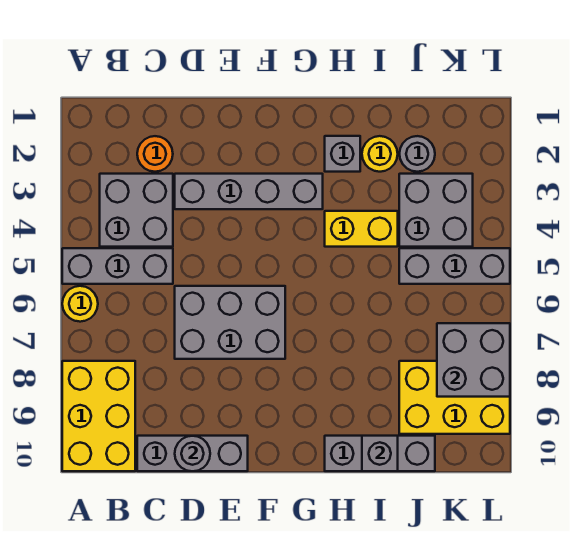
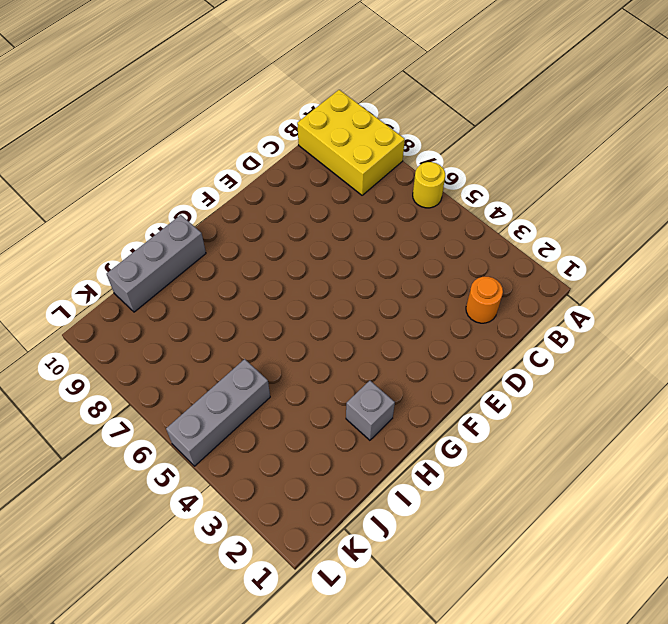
none -> grey 1x3 brick [62,248,173,284]
none -> grey 2x2 brick [100,174,173,247]
none -> grey 1x3 brick [137,436,248,471]

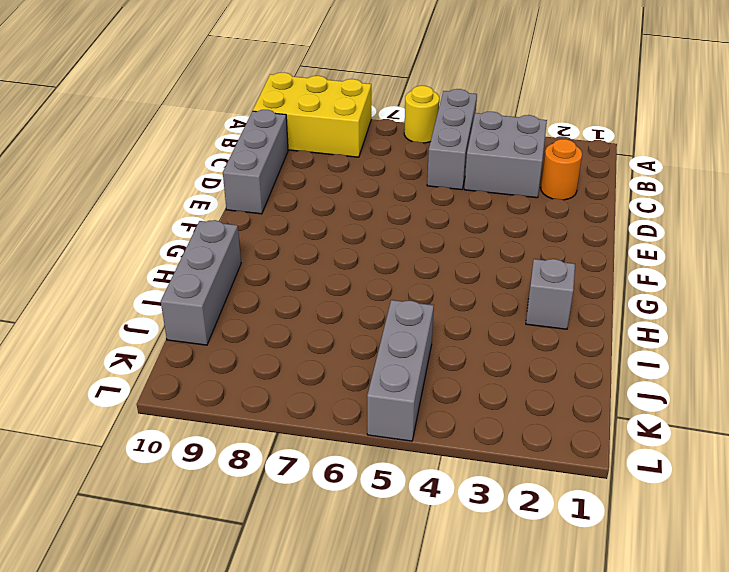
none -> grey 1x4 brick [175,174,323,209]
none -> grey 2x3 brick [175,286,285,359]
none -> yellow 1x2 brick [325,211,398,247]

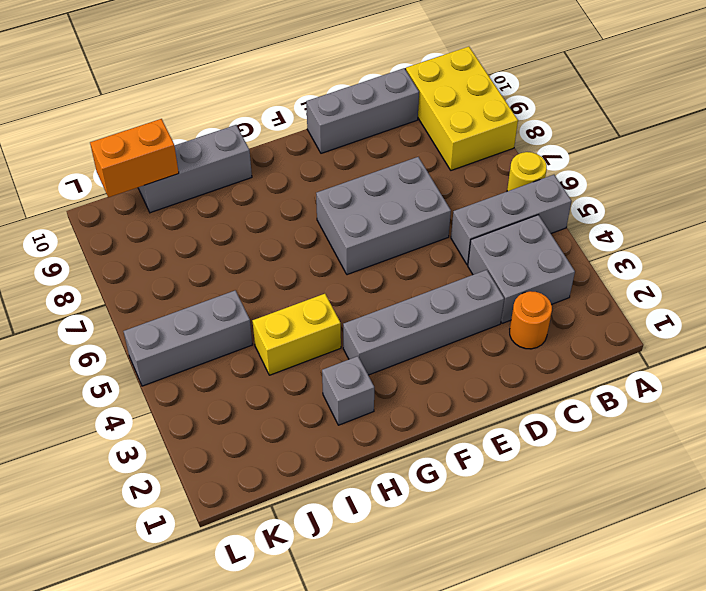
orange 1x2 brick [90,119,179,197] -> none
none -> yellow 1x1 round brick [362,136,398,172]
none -> grey 1x1 round brick [400,136,435,172]
none -> grey 2x2 brick [399,174,473,247]

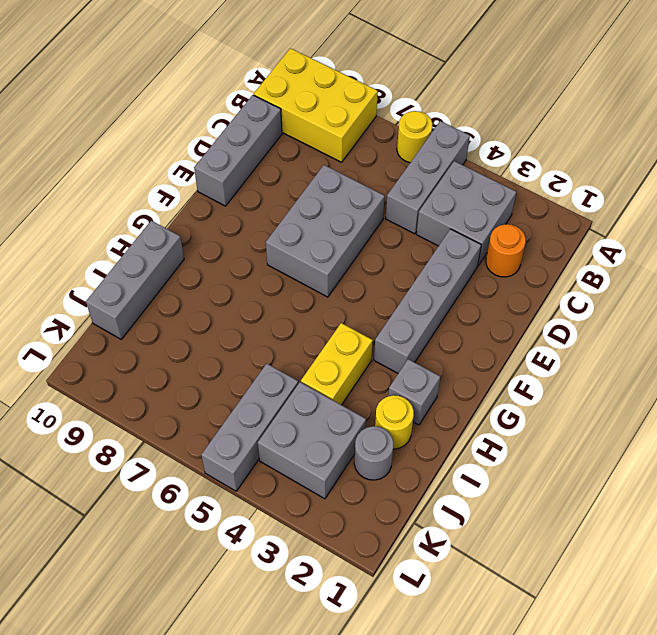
none -> yellow 2x3 brick [399,361,510,434]
none -> grey 1x1 round brick [175,436,210,471]
none -> grey 1x1 brick [362,436,398,471]

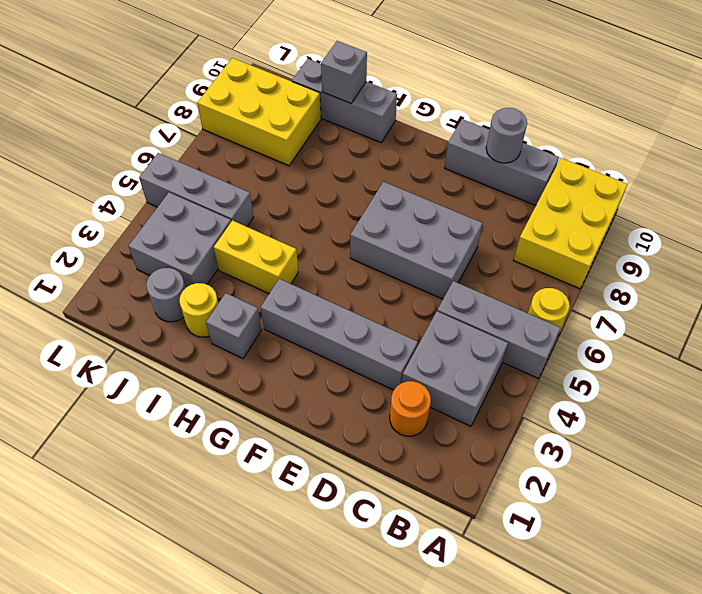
none -> grey 2x2 brick [437,323,510,397]

